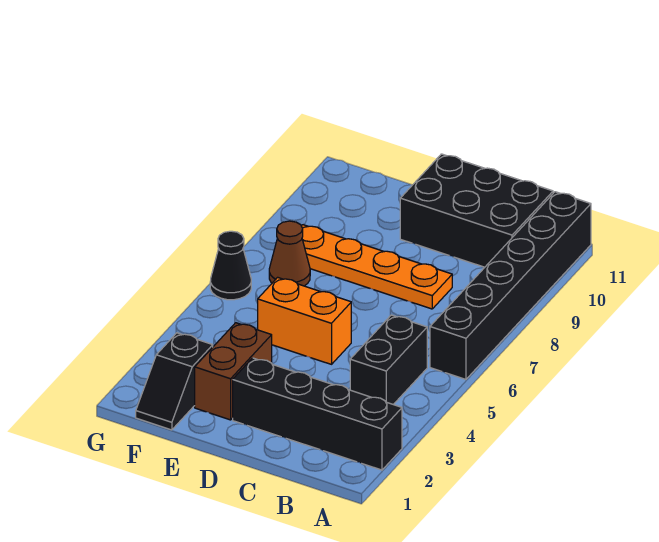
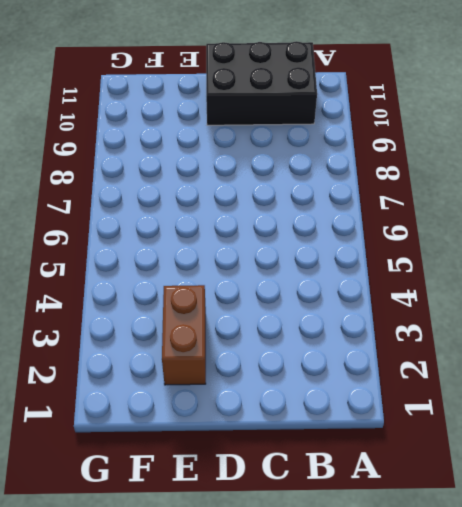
none -> black 1x4 brick [233,358,402,470]
none -> black 1x6 brick [430,192,591,379]

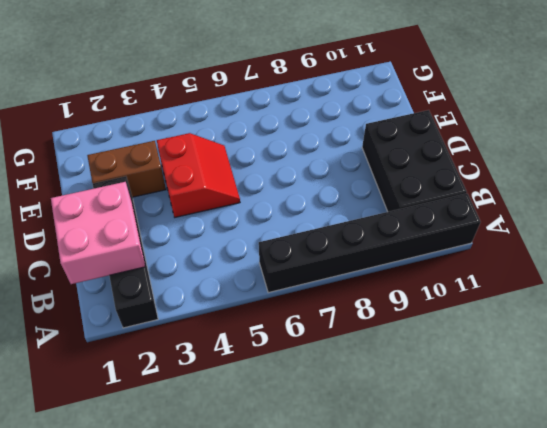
pink 2x2 brick [51,182,145,284] -> none
red 2x2 slope [157,133,240,217] -> orange 1x2 brick [258,277,351,364]
none -> black 1x2 brick [350,315,427,405]
none -> orange 1x4 plate [302,225,452,309]

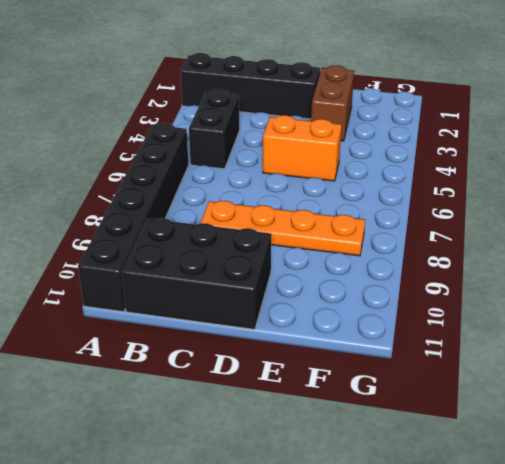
none -> black 1x2 slope [136,333,213,430]
none -> brown 1x1 cone [269,221,310,286]

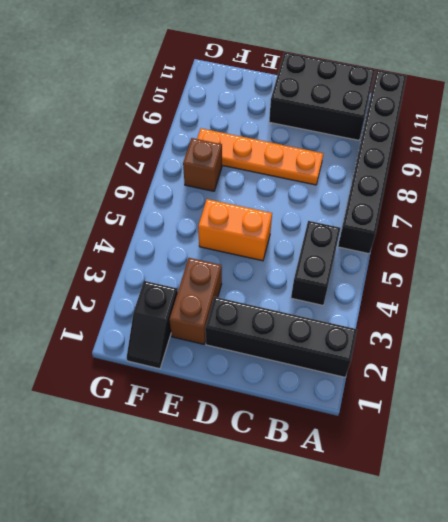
brown 1x1 brick [183,138,222,191] -> brown 1x1 cone [269,221,310,286]
none -> black 1x1 cone [210,231,251,300]

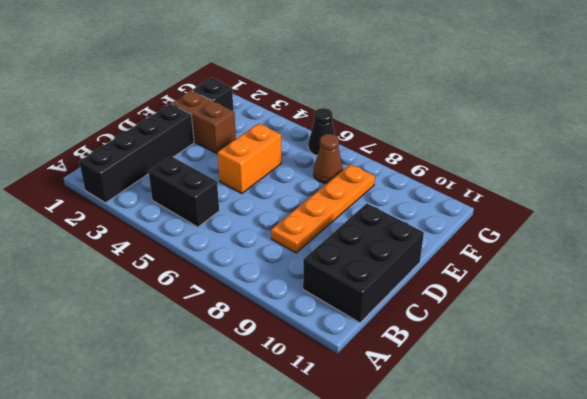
none -> black 1x6 brick [430,192,591,379]

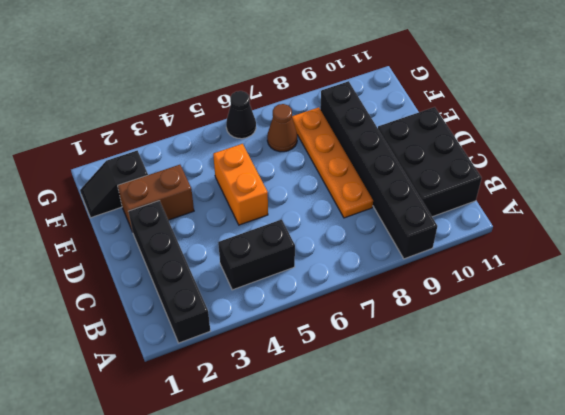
black 1x6 brick [320,81,437,259] -> black 1x6 brick turned to [430,192,591,379]

